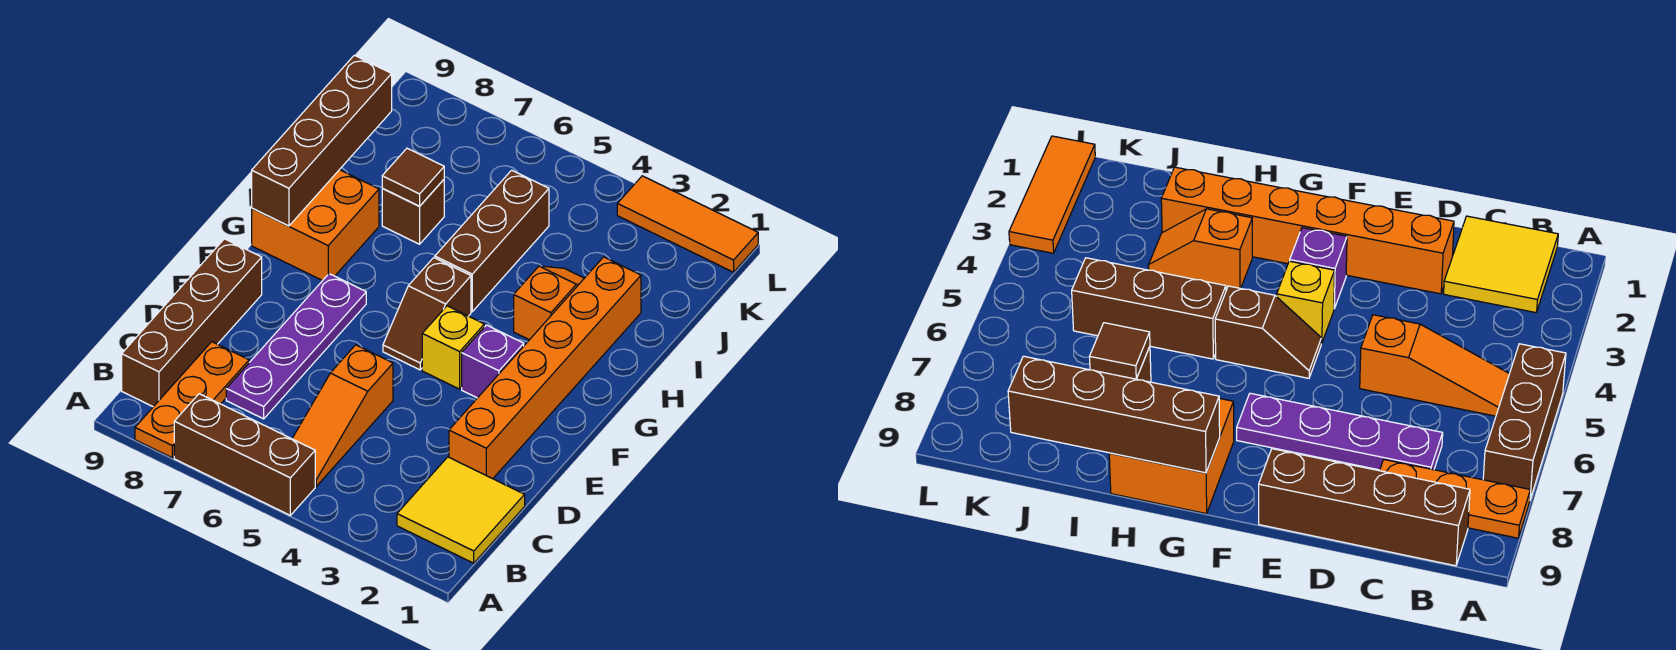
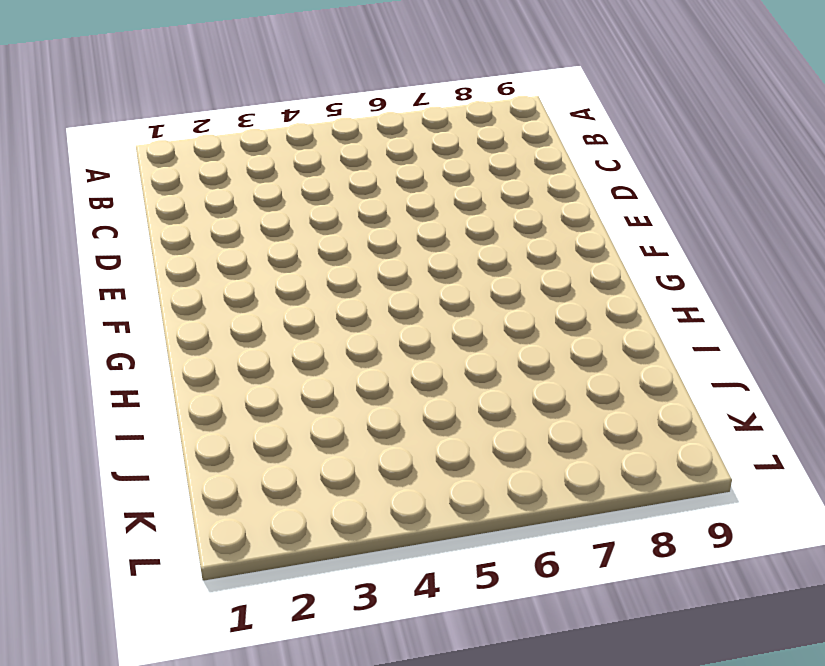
none -> brown 1x3 brick [174,394,315,515]
none -> orange 1x3 plate [135,342,249,458]
none -> yellow 2x2 tile [397,457,525,563]

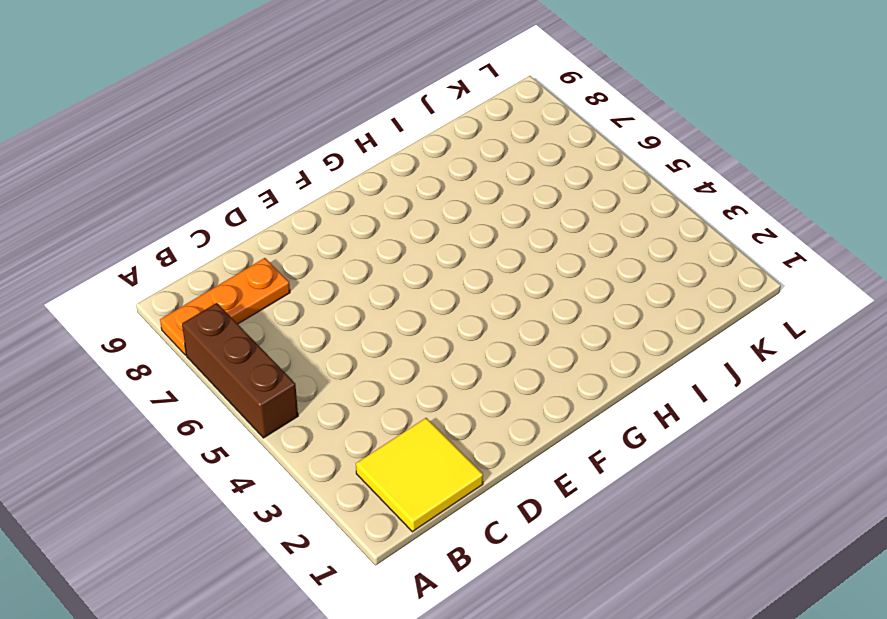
none -> orange 1x3 slope [292,345,393,486]
none -> brown 1x4 brick [122,239,262,407]
none -> purple 1x4 plate [226,274,366,419]

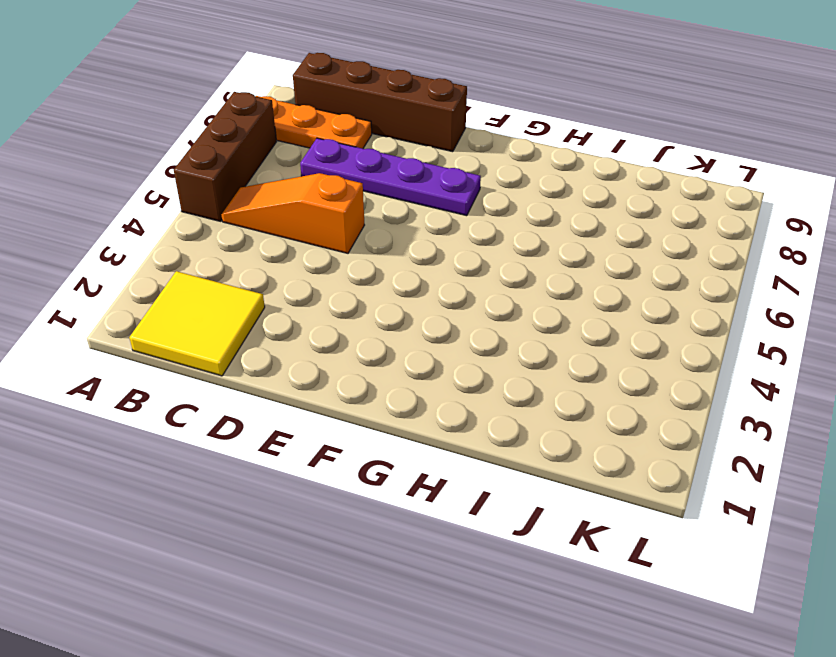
none -> orange 1x6 brick [449,257,641,479]
none -> purple 1x1 brick [462,325,524,398]
none -> yellow 1x1 brick [422,306,484,389]

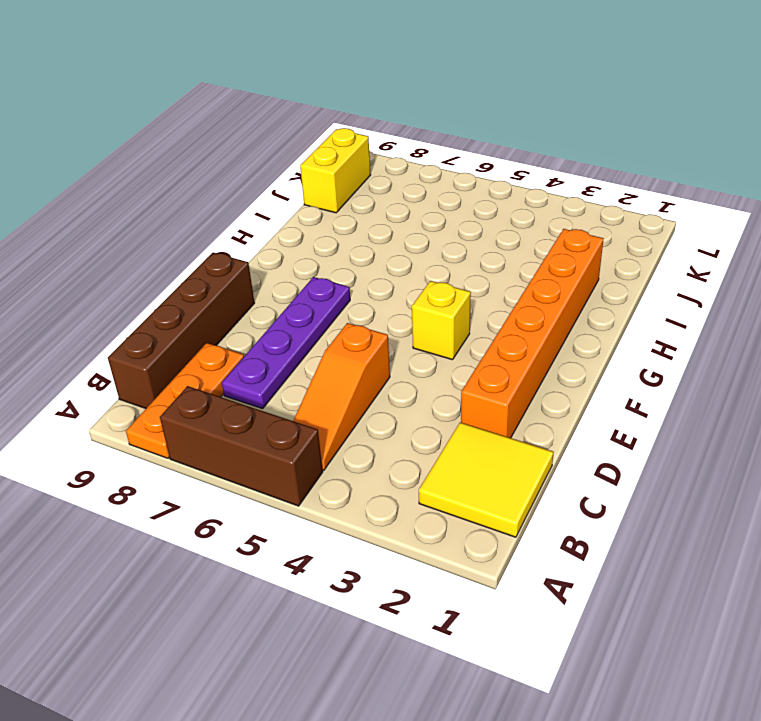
yellow 1x2 brick [300,128,371,213] -> none
none -> purple 1x1 brick [462,325,524,398]
none -> brown 1x2 slope [383,258,471,370]
none -> orange 2x2 brick [252,170,379,281]

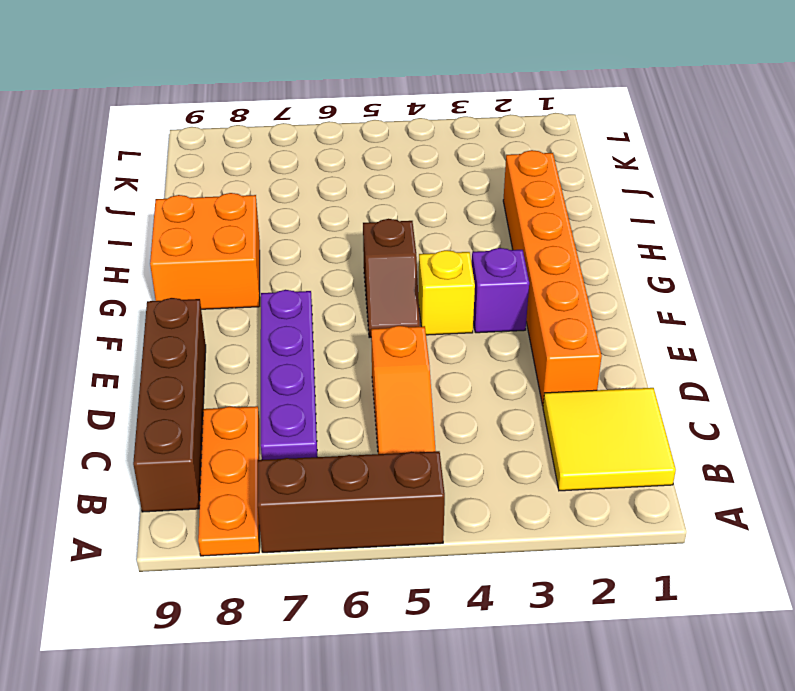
none -> orange 1x2 slope [514,266,584,340]
none -> brown 1x3 brick [435,170,549,312]
none -> brown 1x1 brick [382,180,444,244]

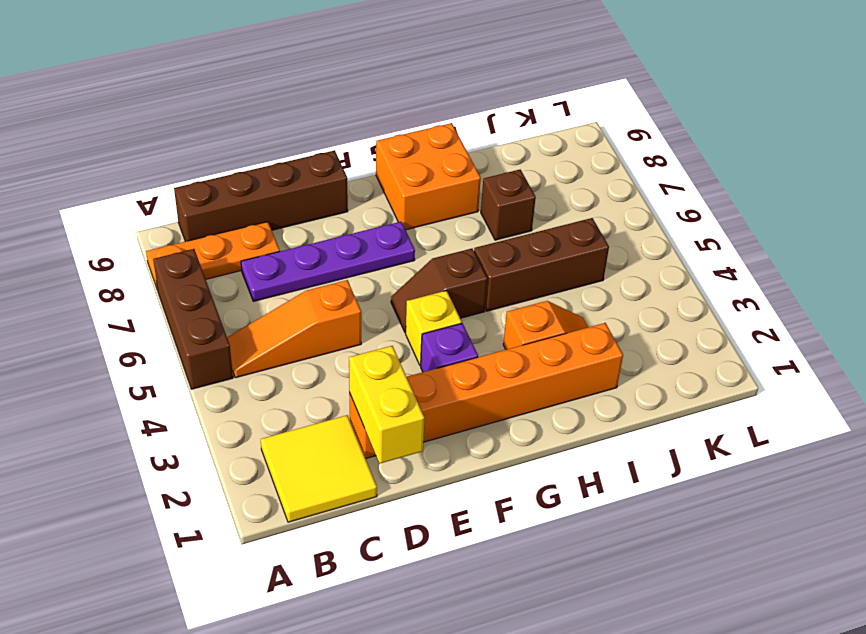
yellow 1x2 brick [349,346,425,464] -> none
none -> orange 1x3 tile [617,176,758,272]
none -> brown 1x4 brick [252,55,392,226]
none -> brown 1x1 tile [382,148,444,206]

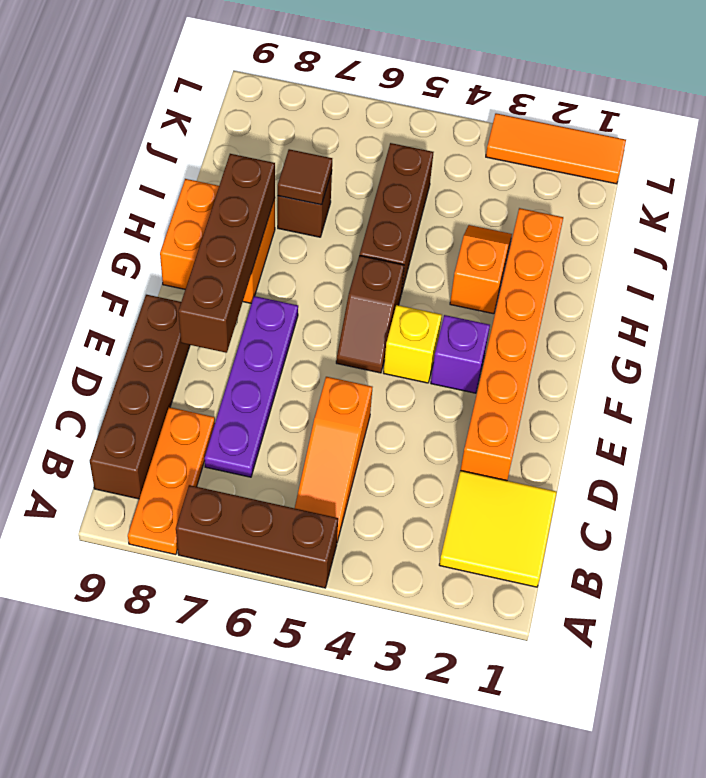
brown 1x4 brick [178,154,275,353] -> brown 1x4 brick moved to [252,55,392,226]

